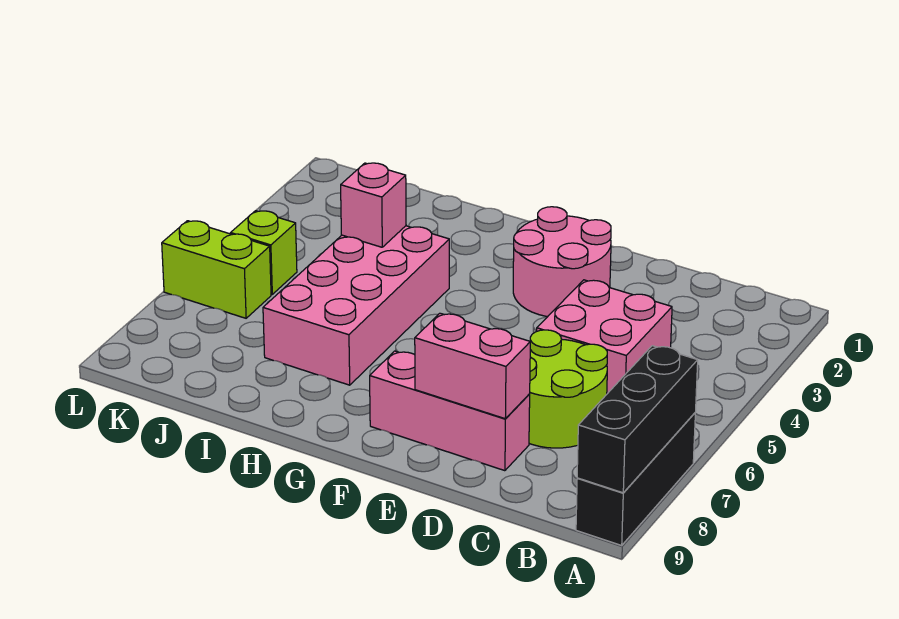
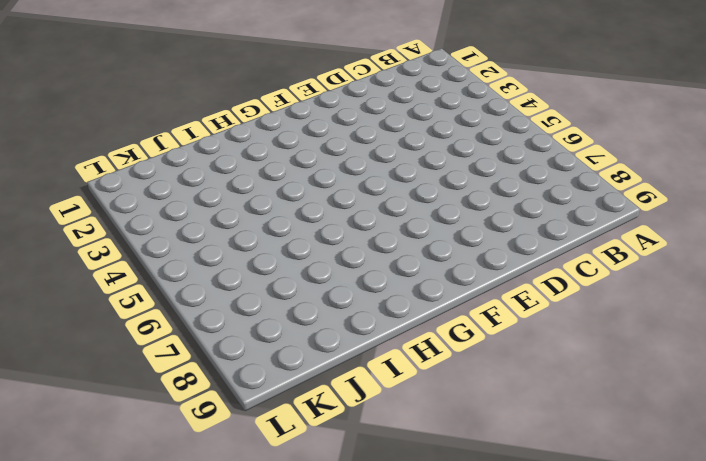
none -> black 1x3 brick [576,413,695,545]
none -> pink 2x2 brick [537,280,672,394]

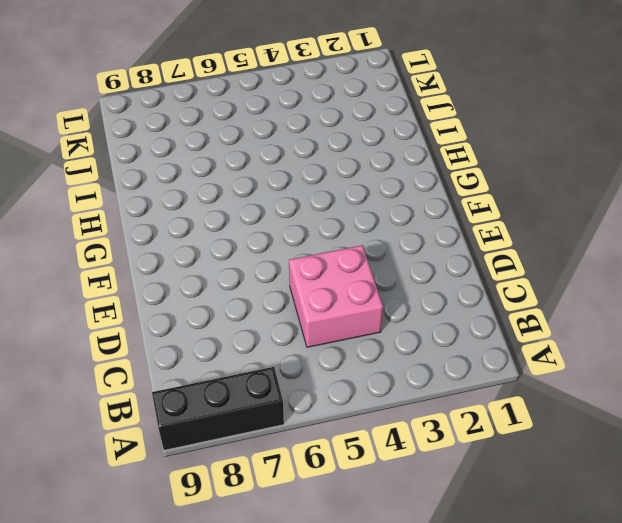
none -> lime 2x2 round brick [529,330,607,448]
none -> pink 1x3 brick [370,351,530,471]

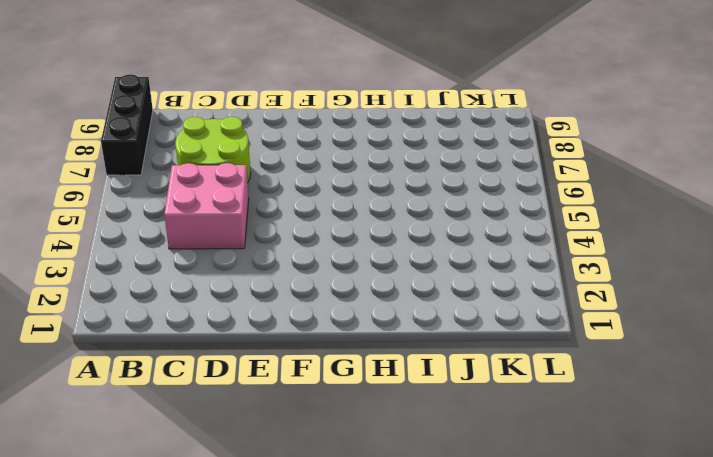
none -> pink 1x3 brick [370,351,530,471]
none -> pink 2x2 round brick [513,207,611,317]

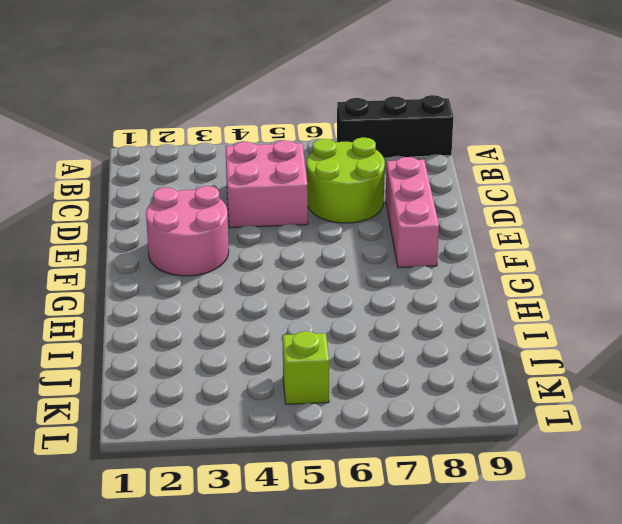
none -> pink 2x4 brick [263,226,449,385]
none -> lime 1x2 brick [162,221,271,318]

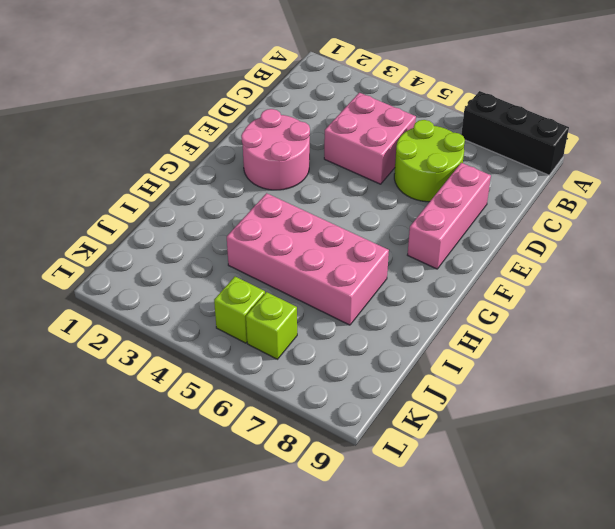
lime 1x1 brick [246,292,297,359] -> lime 1x2 brick [162,221,271,318]
none -> black 1x3 brick [577,346,698,493]
none -> pink 1x2 brick [415,313,530,419]

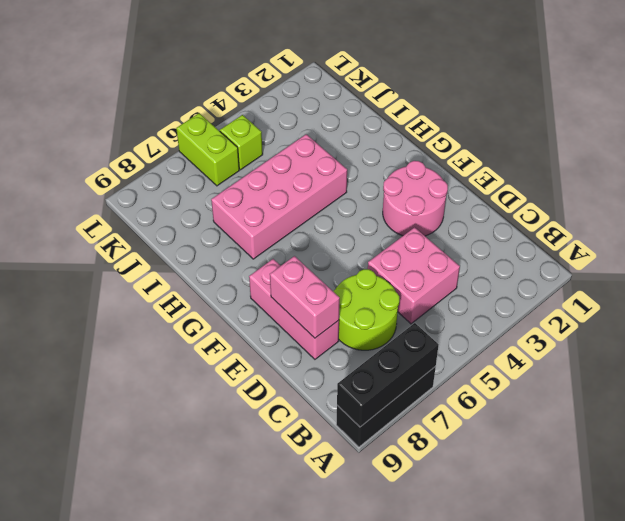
none -> pink 1x1 brick [341,163,406,247]

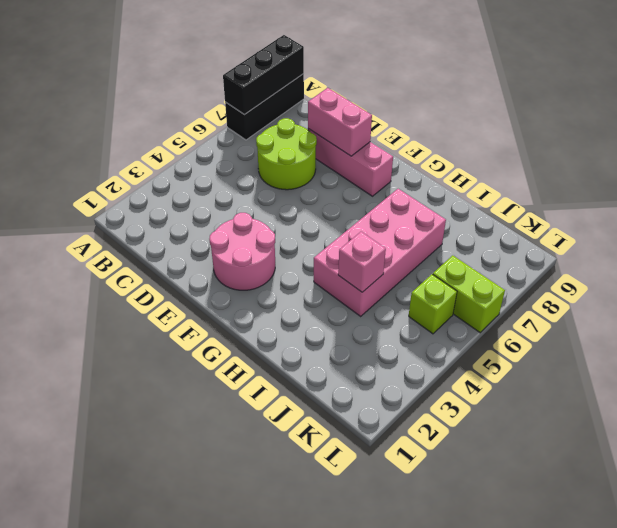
none -> pink 2x2 brick [537,280,672,394]

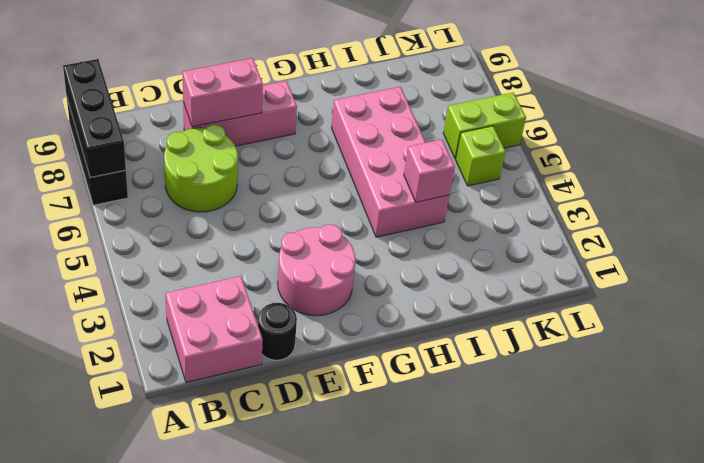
pink 2x2 brick [165,276,263,383] -> pink 2x2 brick moved to [537,280,672,394]
black 1x1 round brick [258,303,297,360] -> none

